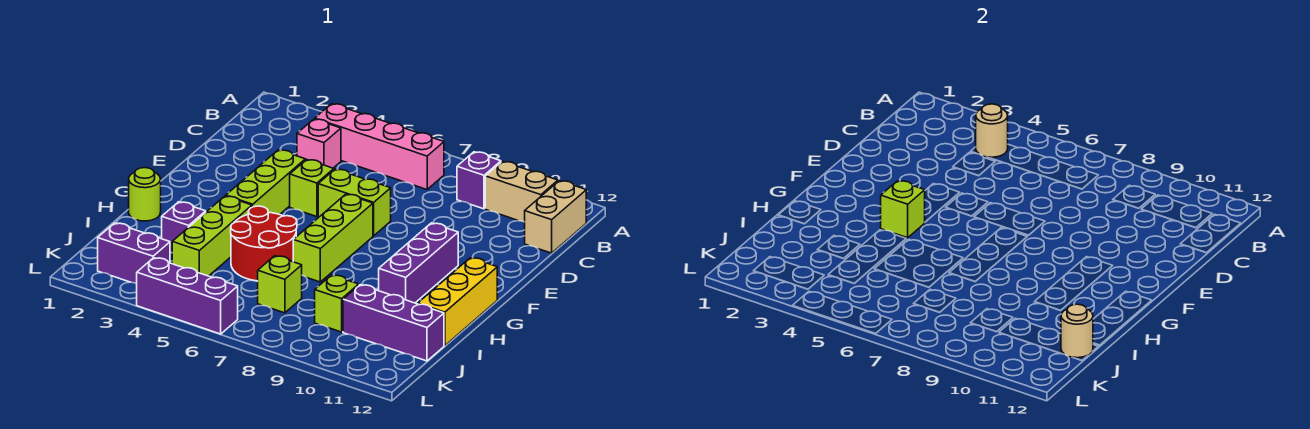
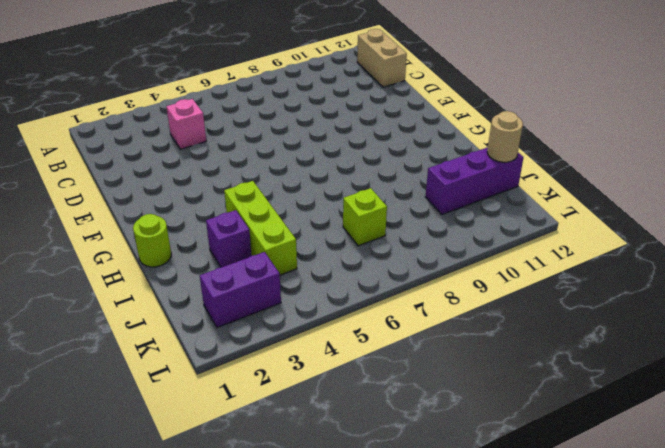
none -> pink 1x4 brick [315,104,444,190]
none -> purple 1x1 brick [457,152,501,209]
none -> tan 1x2 brick [485,161,558,222]

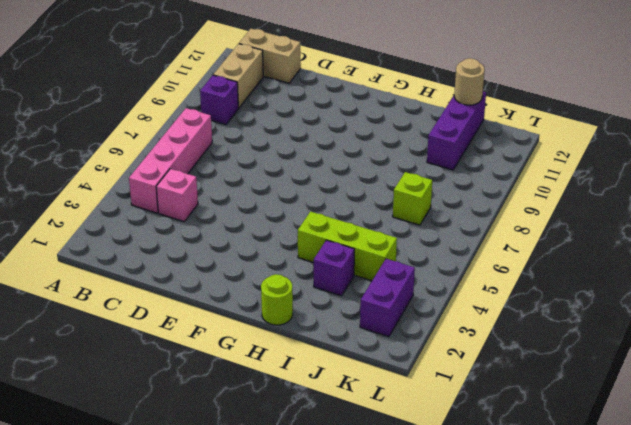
none -> lime 1x3 brick [226,150,305,215]
none -> lime 1x1 brick [290,160,334,217]
none -> lime 1x2 brick [318,169,391,236]

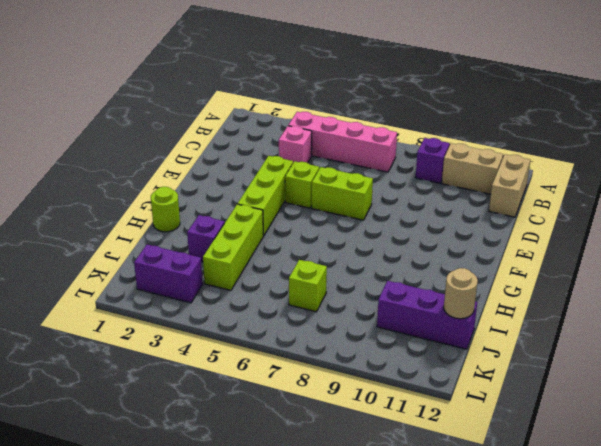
none -> lime 1x3 brick [293,194,373,282]
none -> purple 1x3 brick [379,223,458,303]
none -> yellow 1x3 brick [418,258,497,346]

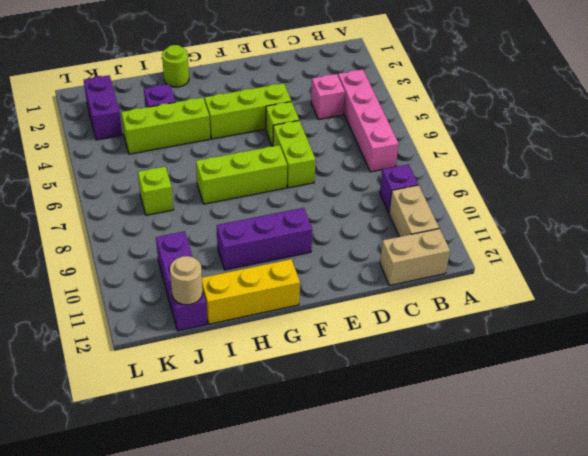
none -> red 2x2 round brick [231,206,297,281]
none -> lime 1x1 brick [315,275,359,332]
none -> purple 1x3 brick [137,258,238,334]

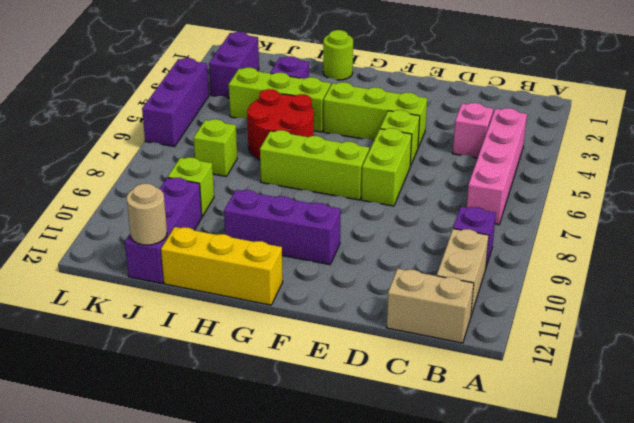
none -> tan 1x1 round brick [976,104,1008,157]
none -> lime 1x1 brick [881,181,925,238]

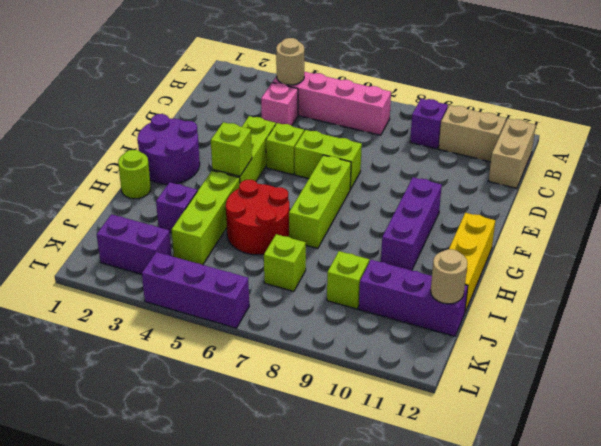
purple 2x2 round brick [137,114,200,184] -> none

